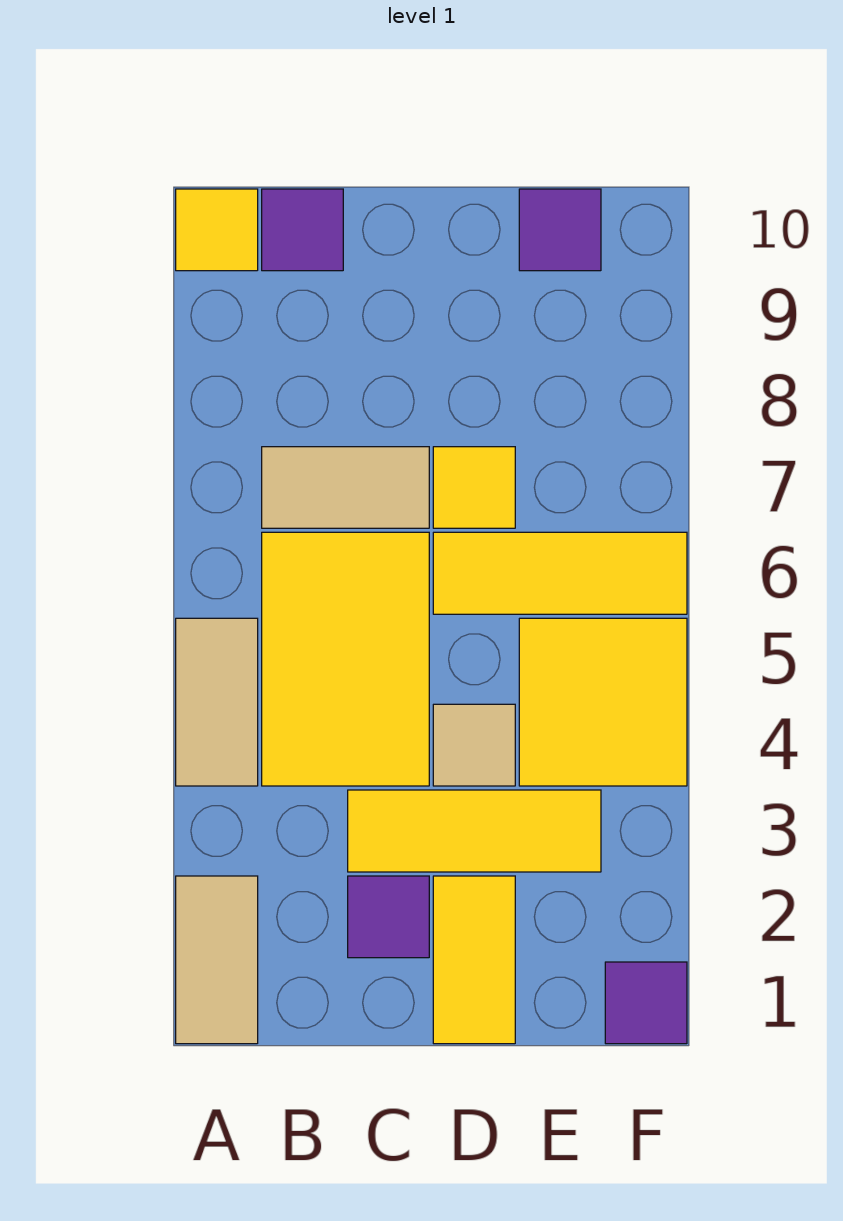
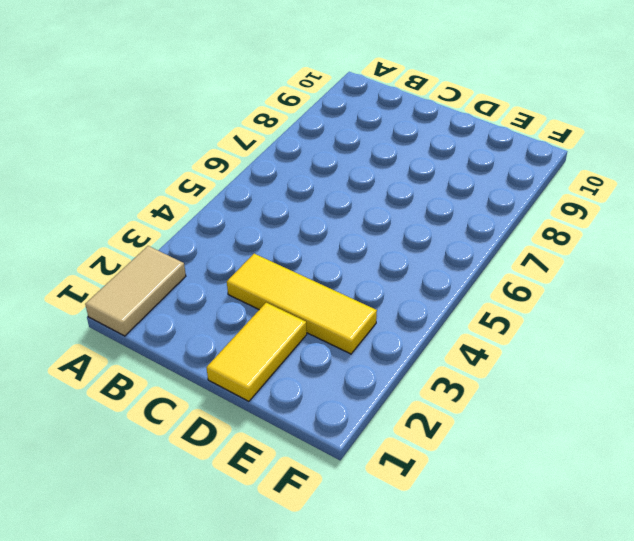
none -> tan 1x2 tile [176,618,258,786]
none -> yellow 1x1 tile [176,189,258,271]
none -> yellow 2x3 tile [262,532,429,786]

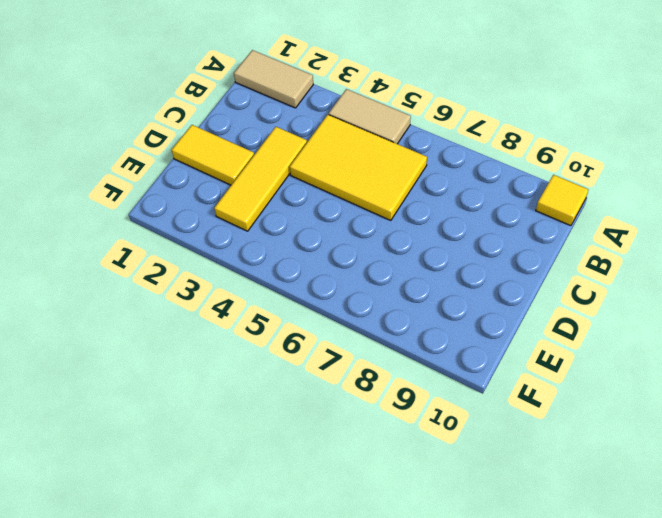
none -> tan 1x2 tile [262,447,429,528]
none -> purple 1x1 tile [262,189,343,271]
none -> purple 1x1 tile [348,876,429,958]

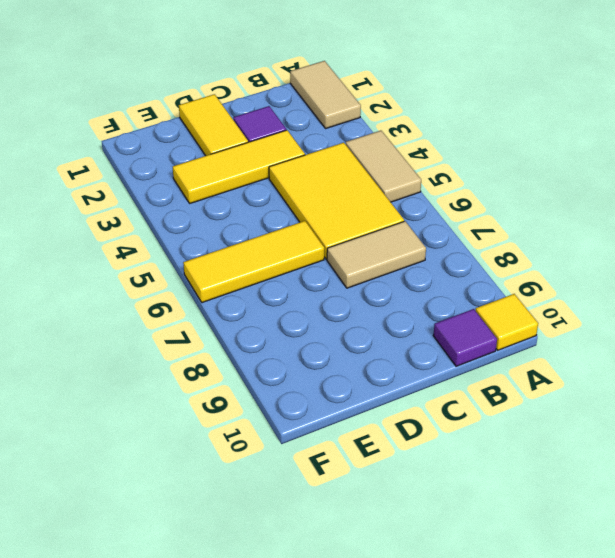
none -> tan 1x1 tile [433,704,515,786]
none -> yellow 1x1 tile [433,447,515,528]
none -> yellow 2x2 tile [519,618,687,786]

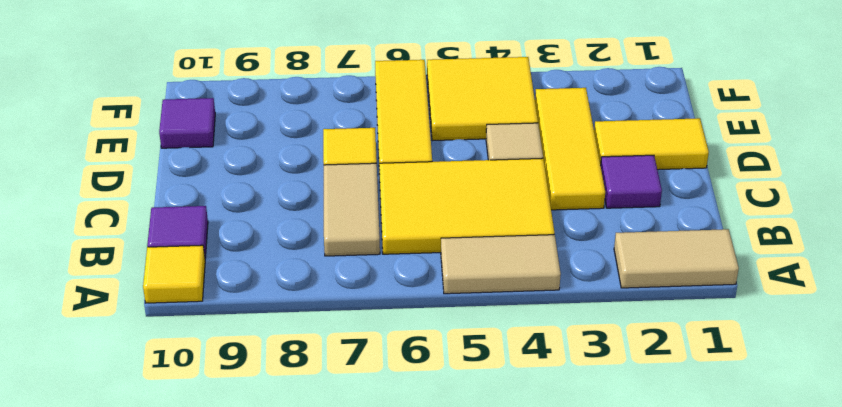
none -> purple 1x1 tile [605,962,687,1044]

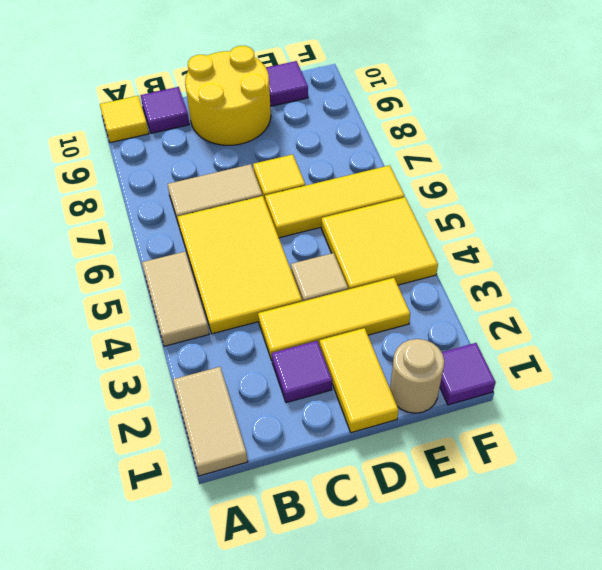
yellow 2x2 round brick [185,46,271,145] -> none
tan 1x1 round brick [390,339,444,413] -> none

